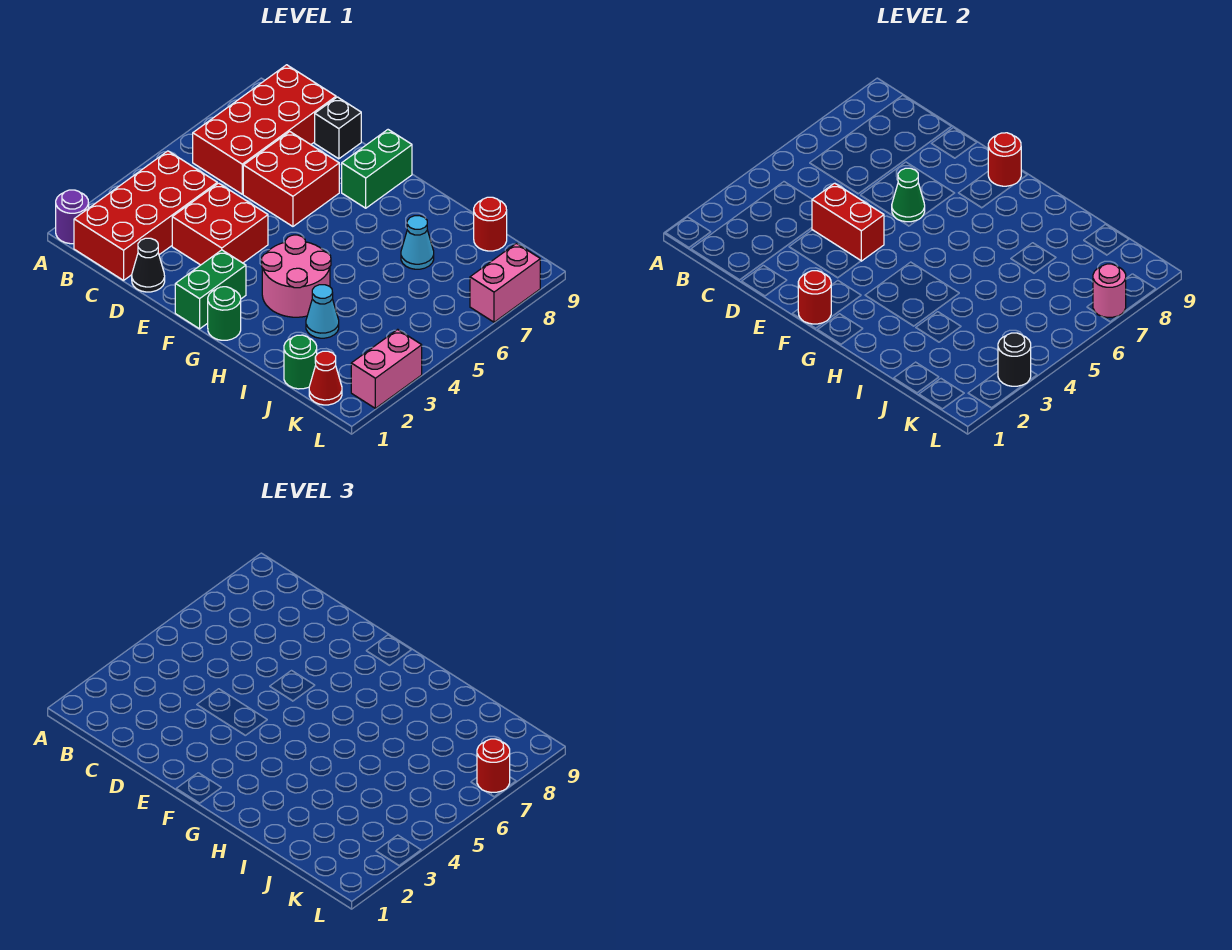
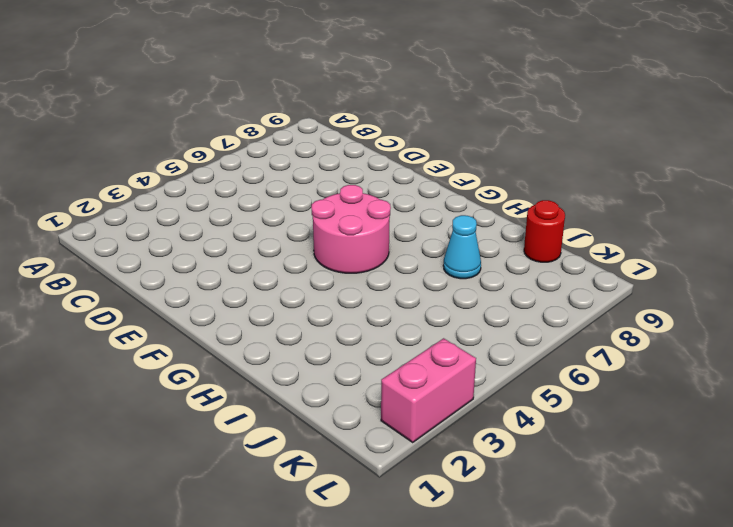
pink 2x2 round brick [311,185,391,273] -> pink 2x2 round brick moved to [262,235,331,317]
none -> purple 1x1 round brick [56,190,89,244]
none -> red 2x4 brick [74,151,217,280]
none -> red 2x4 brick [193,65,336,194]

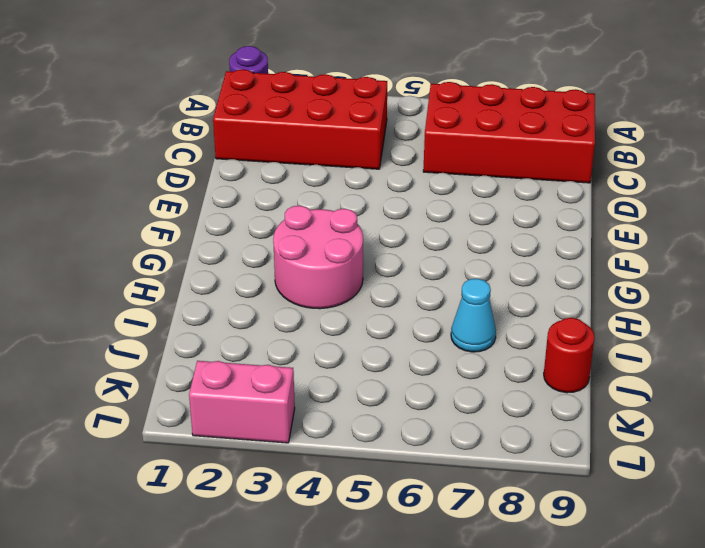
none -> black 1x1 cone [132,238,165,292]
none -> red 2x2 brick [172,183,268,265]
none -> red 2x2 brick [243,132,339,226]

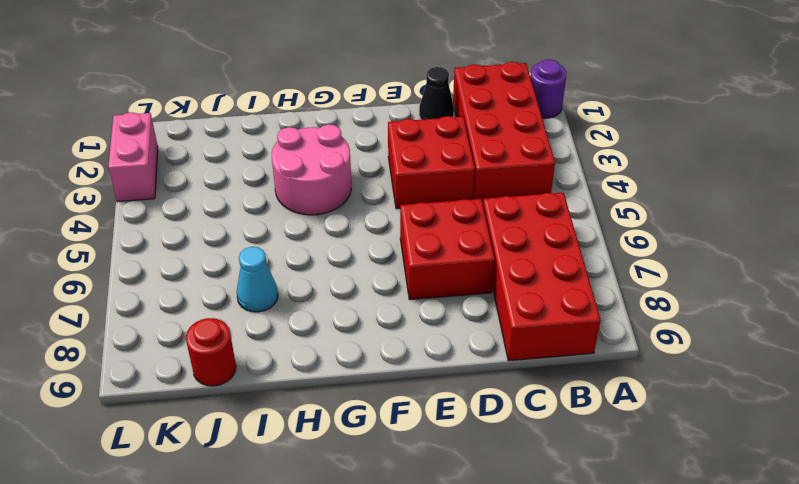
none -> black 1x1 brick [315,97,361,159]
none -> green 1x2 brick [175,250,246,329]
none -> green 1x2 brick [342,130,412,208]

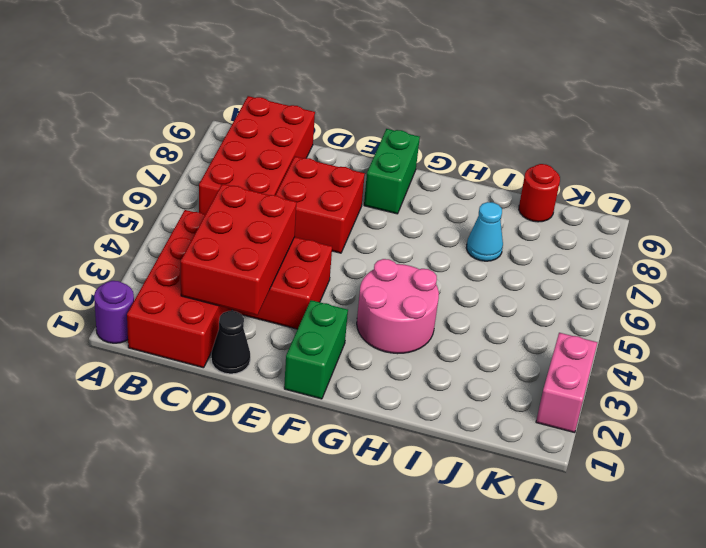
red 2x3 brick [181,184,296,315] -> red 1x2 brick [812,183,884,261]
none -> black 1x1 brick [315,97,361,159]
none -> green 1x1 round brick [208,287,241,340]
none -> cyan 1x1 cone [306,285,339,338]

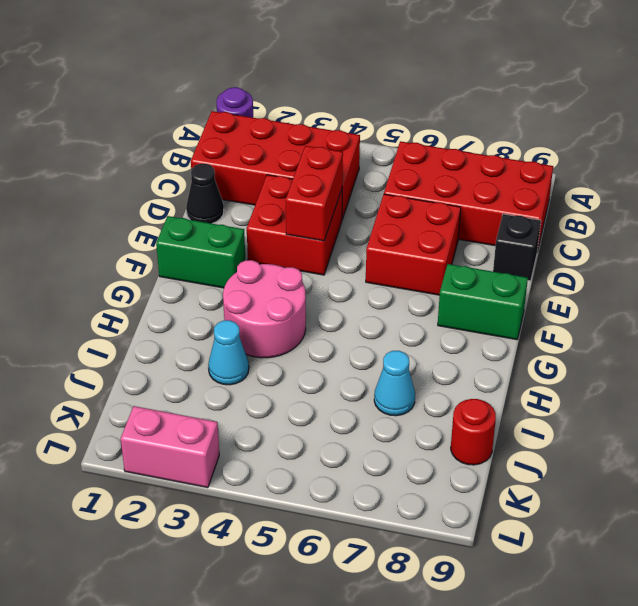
none -> green 1x1 round brick [208,287,241,340]
none -> green 1x1 round brick [284,335,317,389]
none -> red 1x1 cone [309,351,342,405]

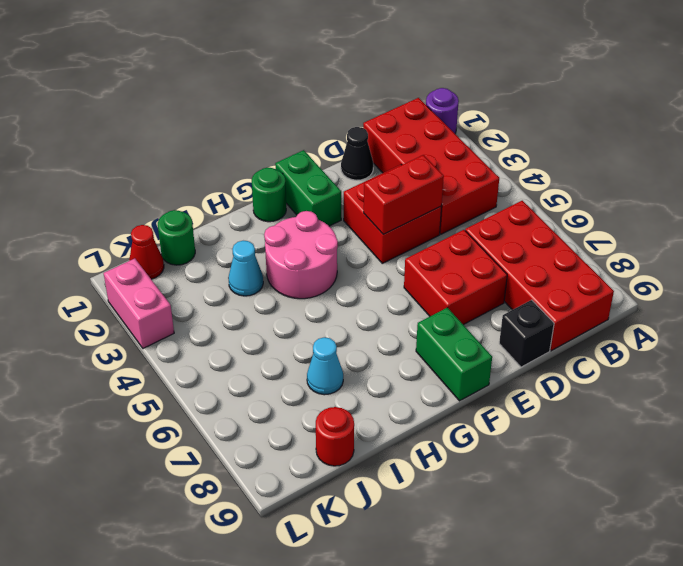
none -> pink 1x2 brick [470,243,540,322]
none -> green 1x1 cone [892,168,925,222]
none -> red 1x1 round brick [798,271,831,324]

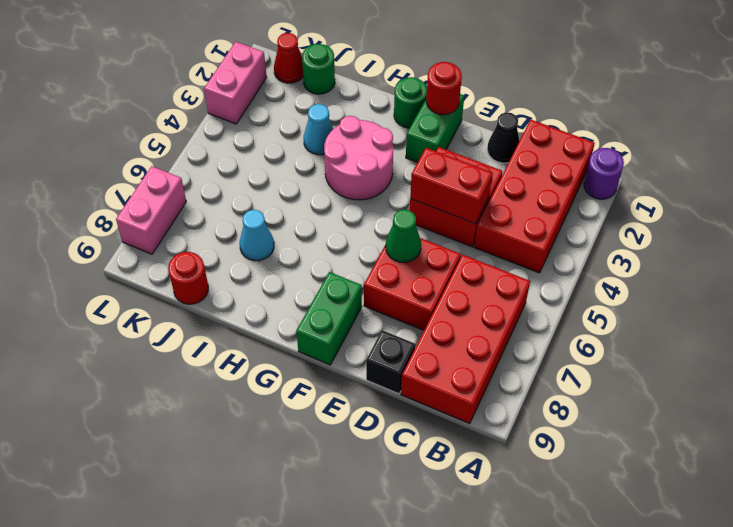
none -> red 1x1 round brick [988,133,1021,186]
none -> black 1x1 round brick [998,333,1031,386]
none -> pink 1x1 round brick [1093,264,1126,318]

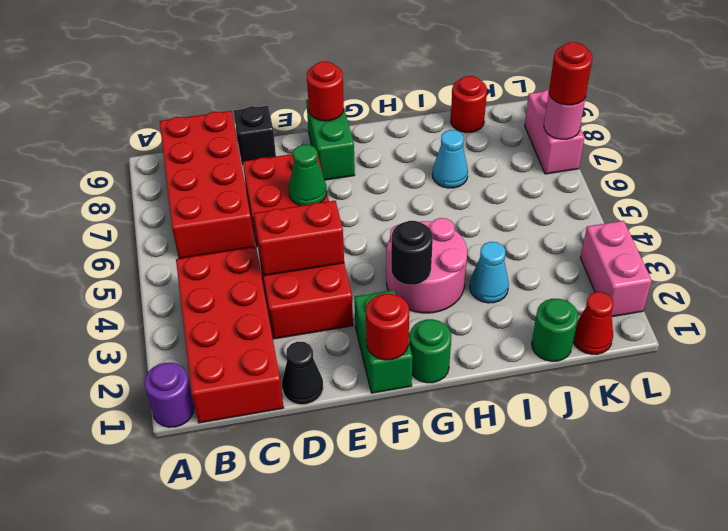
black 1x1 round brick [391,221,433,285] -> black 1x1 round brick moved to [998,333,1031,386]

